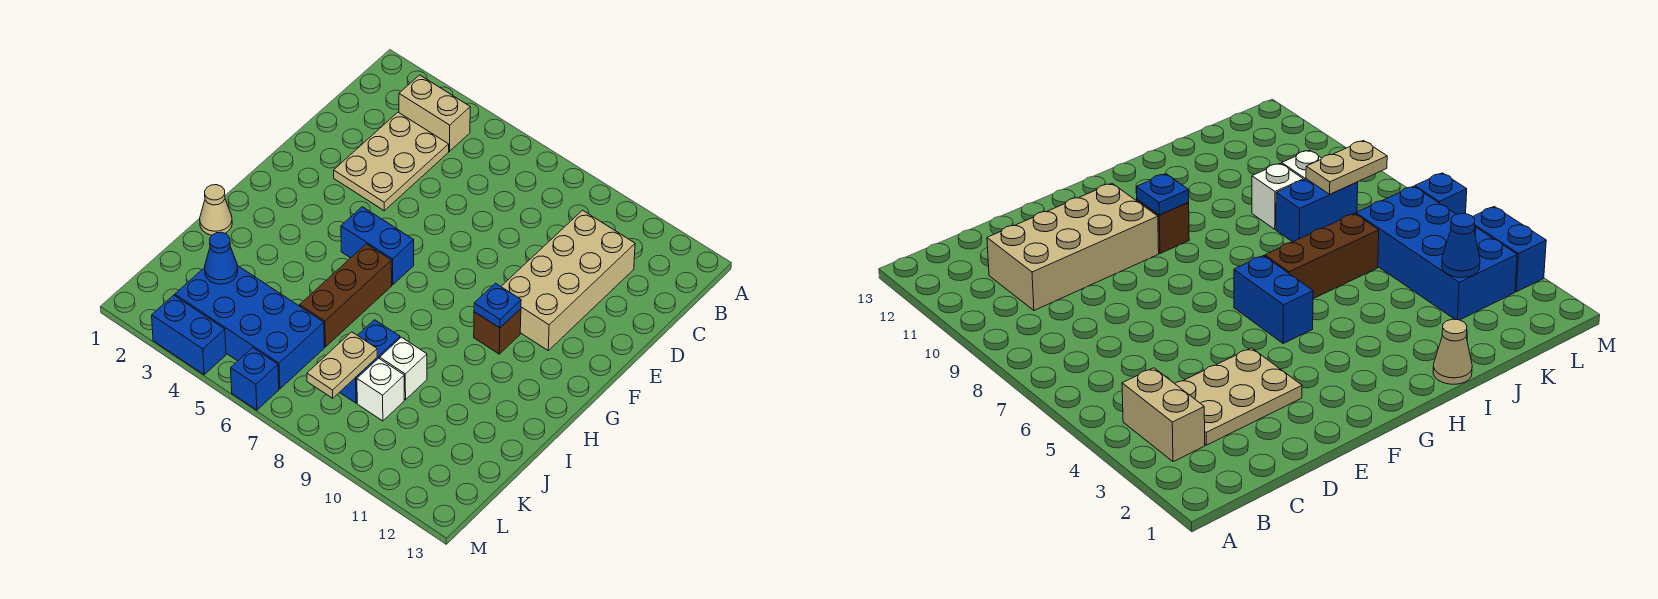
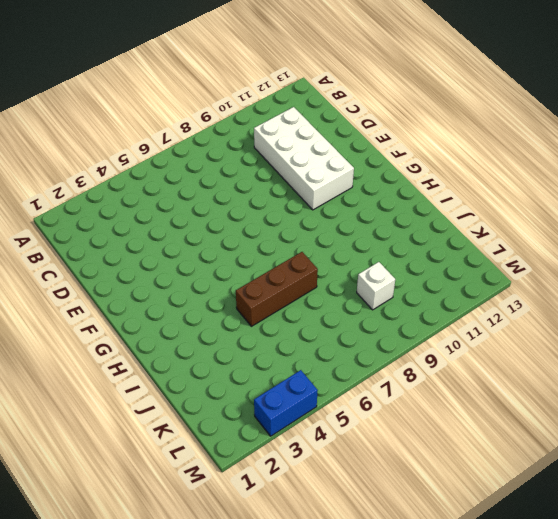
white 2x4 brick [254,107,354,210] -> tan 2x4 brick [501,210,635,350]
brown 1x3 brick [236,252,318,326] -> brown 1x3 brick turned to [300,244,392,347]
none -> tan 1x2 brick [399,75,470,151]
none -> tan 2x3 plate [334,112,449,211]
none -> blue 1x2 brick [341,207,414,285]

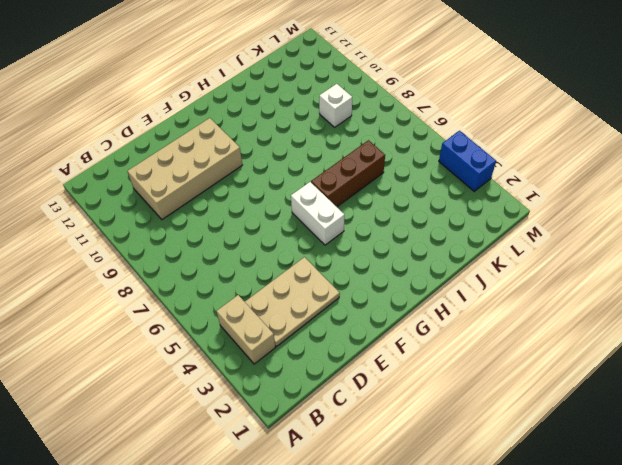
white 1x2 brick [291,182,344,245] -> blue 1x2 brick [341,207,414,285]
none -> brown 1x1 brick [474,309,521,354]
none -> tan 1x1 cone [200,185,232,235]
none -> blue 1x2 brick [340,320,400,403]

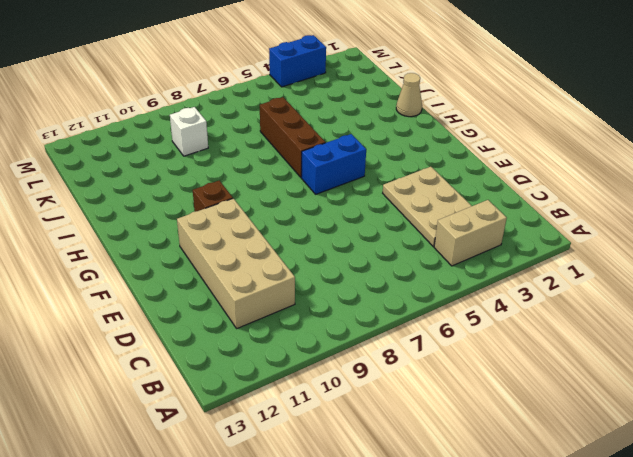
none -> blue 1x2 brick [340,320,400,403]
none -> white 1x1 brick [380,337,427,400]
none -> blue 2x4 brick [175,266,324,389]

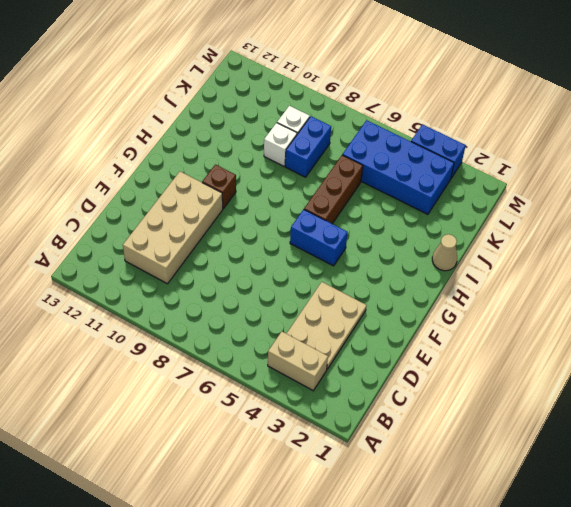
none -> blue 1x1 brick [231,348,279,410]
none -> blue 1x1 plate [474,283,521,328]
none -> blue 1x1 cone [205,232,238,284]

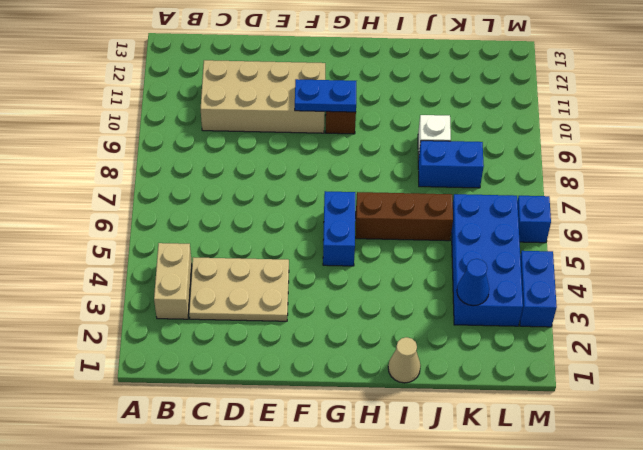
blue 1x2 plate [295,79,356,112] -> blue 1x1 plate [474,283,521,328]
none -> white 1x1 brick [357,358,404,421]
none -> tan 1x2 plate [307,332,377,398]

